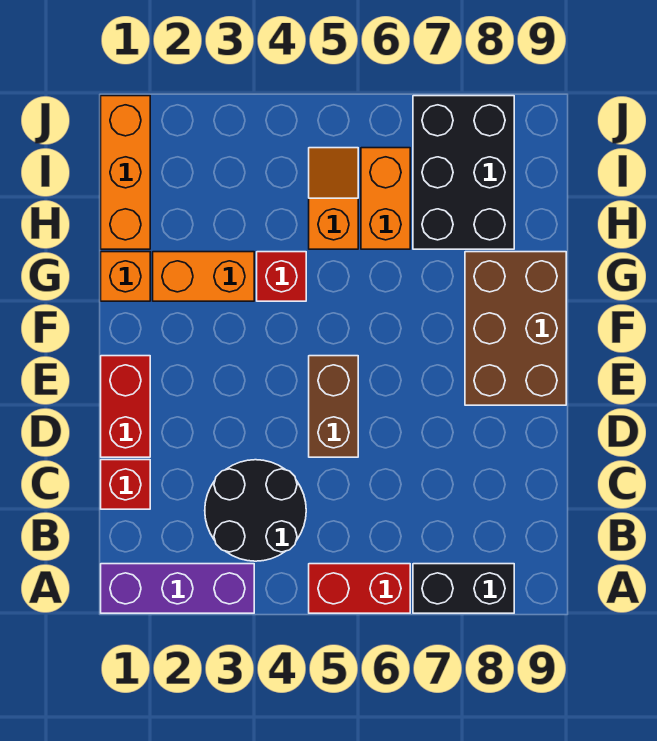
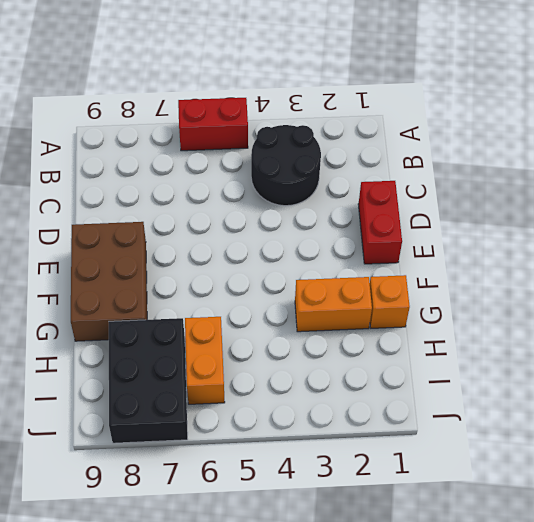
none -> purple 1x3 brick [101,564,254,613]
none -> black 1x2 brick [413,564,514,613]
none -> red 1x1 brick [101,460,150,509]

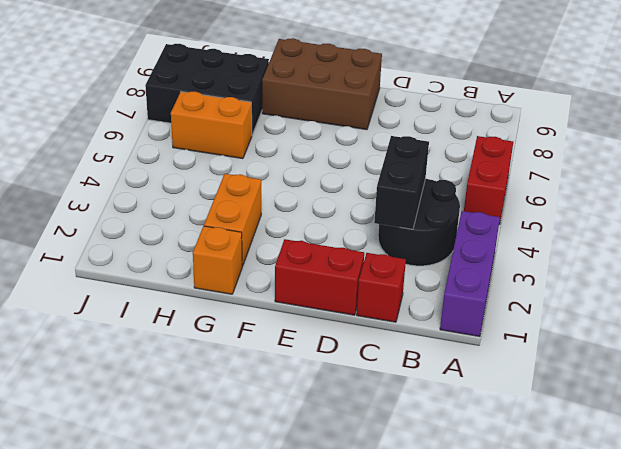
black 1x2 brick [374,136,429,229] -> black 1x2 brick moved to [413,564,514,613]
none -> brown 1x2 brick [309,356,358,457]
none -> red 1x1 brick [257,252,306,301]
none -> orange 1x3 brick [101,96,150,249]

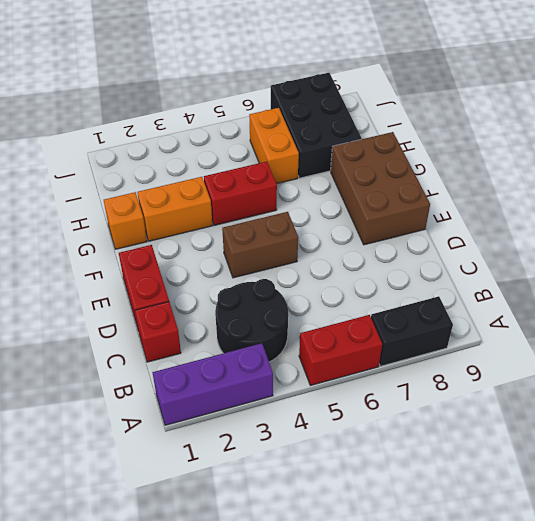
brown 1x2 brick [222,212,298,278] -> brown 1x2 brick turned to [309,356,358,457]
red 1x2 brick [204,162,277,225] -> red 1x1 brick [257,252,306,301]
none -> orange 1x3 brick [101,96,150,249]
none -> orange 1x2 slope [309,148,358,249]

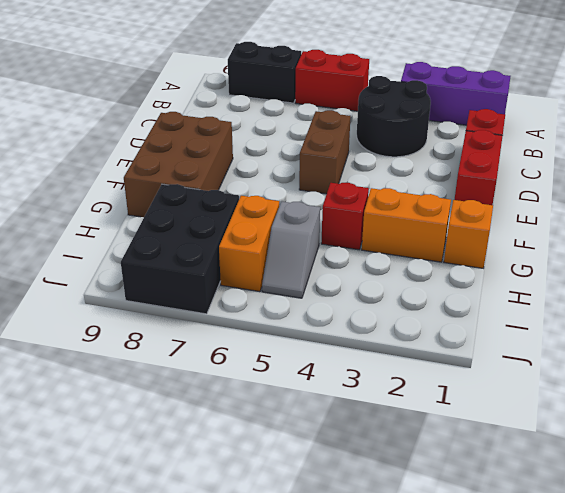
grey 1x2 slope [262,202,320,298] -> orange 1x2 slope [309,148,358,249]
none -> orange 1x3 brick [101,96,150,249]

